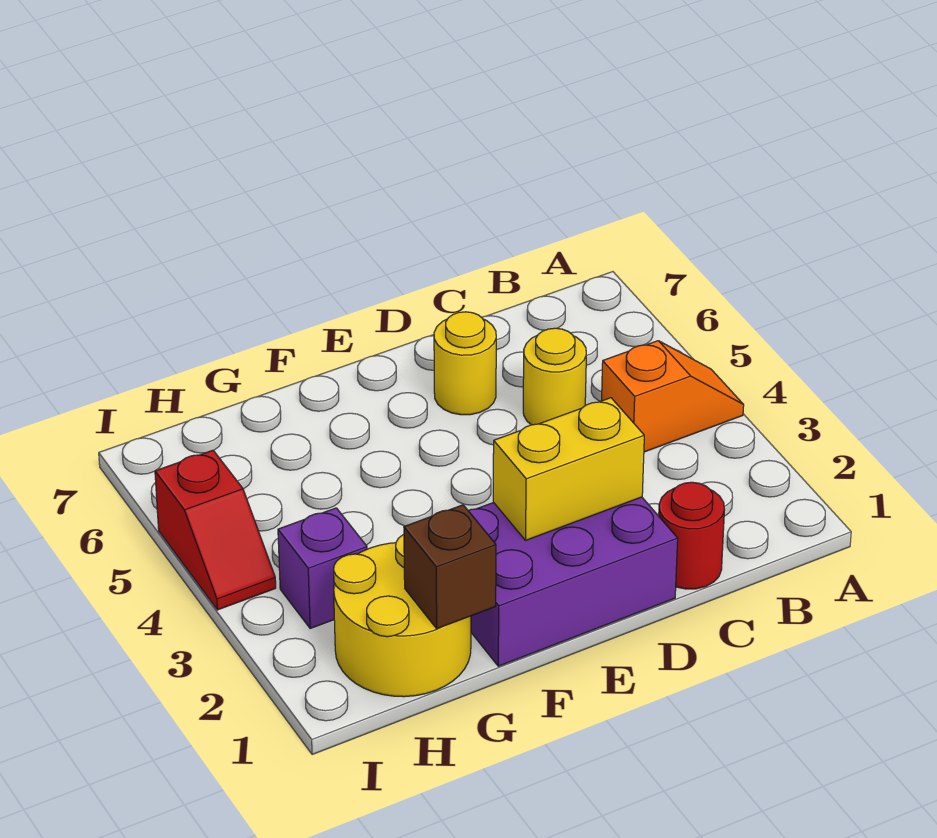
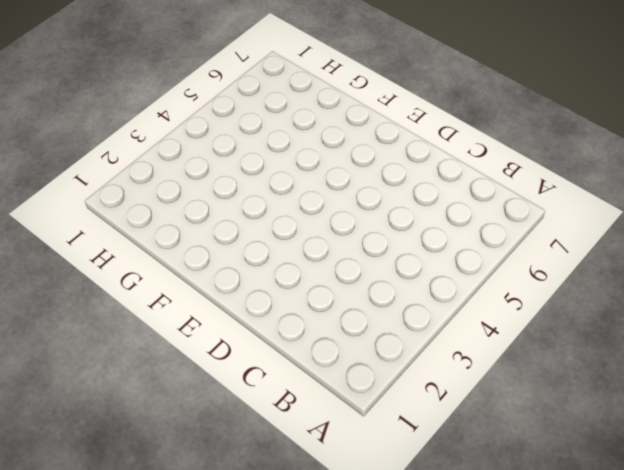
none -> orange 1x2 slope [602,341,744,452]
none -> red 1x1 round brick [659,482,725,589]

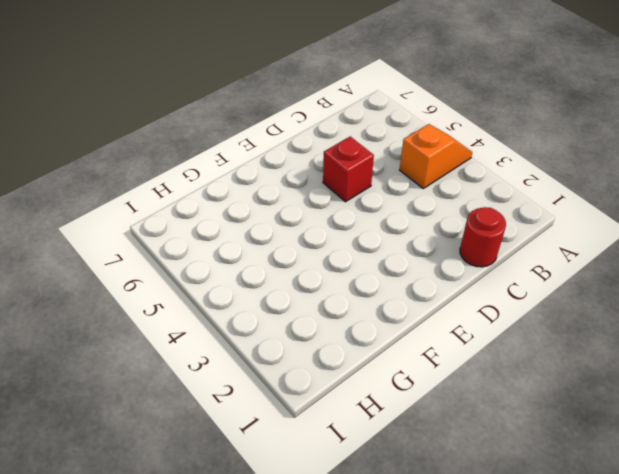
red 1x1 brick [323,137,374,202] -> none
none -> yellow 1x1 round brick [523,328,586,425]
none -> purple 2x3 brick [468,497,678,666]

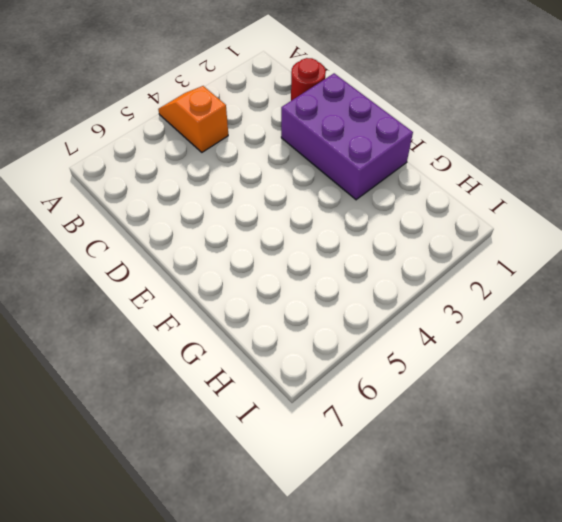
none -> yellow 1x1 round brick [523,328,586,425]
none -> yellow 1x1 round brick [434,312,496,415]

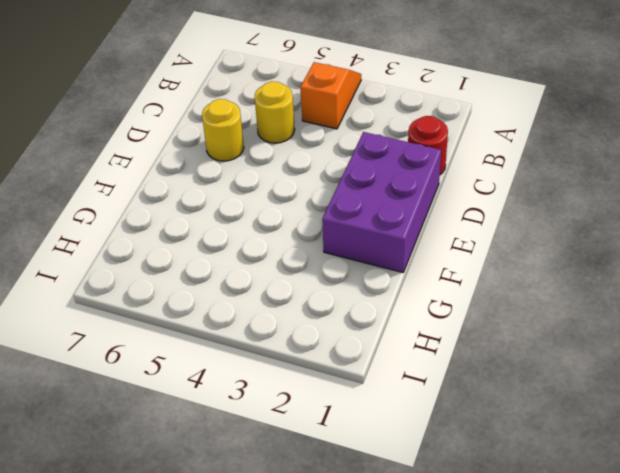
none -> yellow 2x2 round brick [334,534,471,697]
none -> purple 1x1 brick [278,508,367,629]

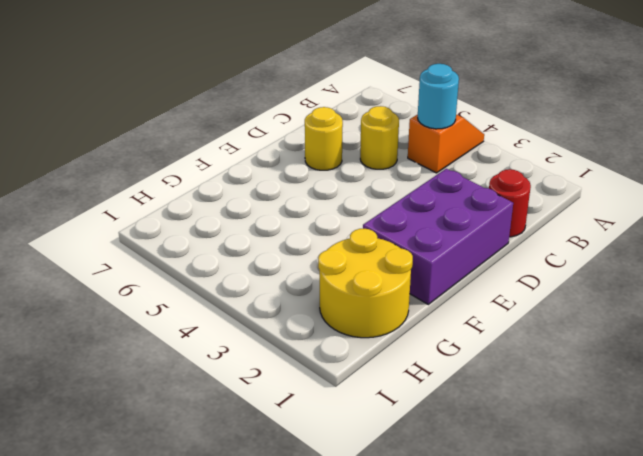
cyan 1x1 round brick [418,64,459,129] -> none
none -> purple 1x1 brick [278,508,367,629]
none -> red 1x2 slope [155,450,276,610]

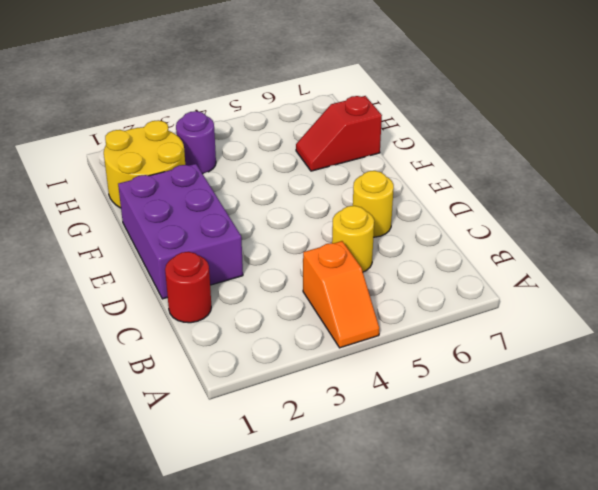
red 1x2 slope [296,96,382,171] -> red 1x2 slope moved to [155,450,276,610]
purple 1x1 round brick [176,111,216,174] -> purple 1x1 brick [278,508,367,629]
none -> yellow 1x2 brick [493,398,644,541]
none -> brown 1x1 brick [404,505,496,629]

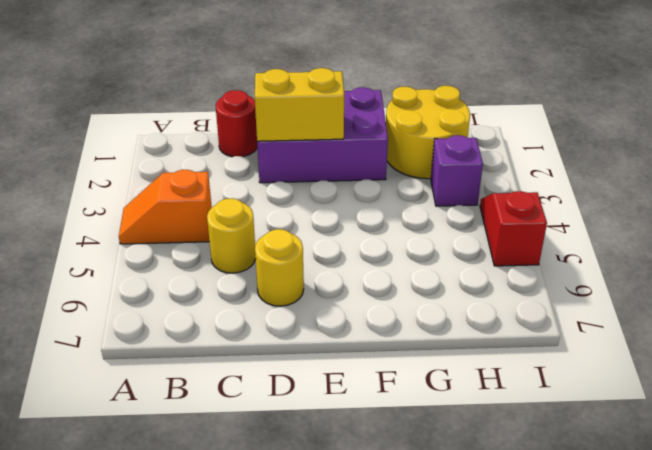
none -> brown 1x1 brick [404,505,496,629]

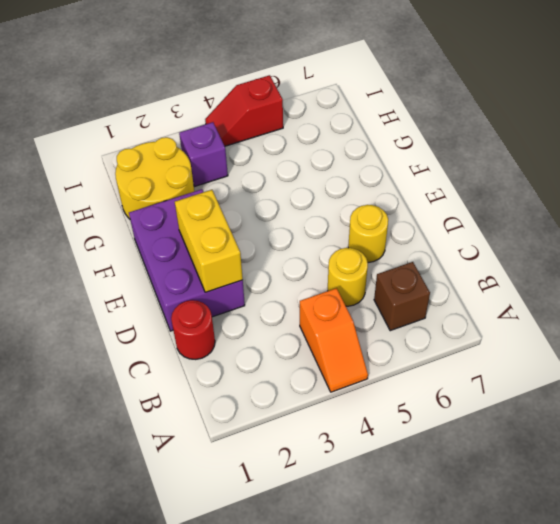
brown 1x1 brick [374,262,430,331] -> brown 1x1 brick moved to [404,505,496,629]

